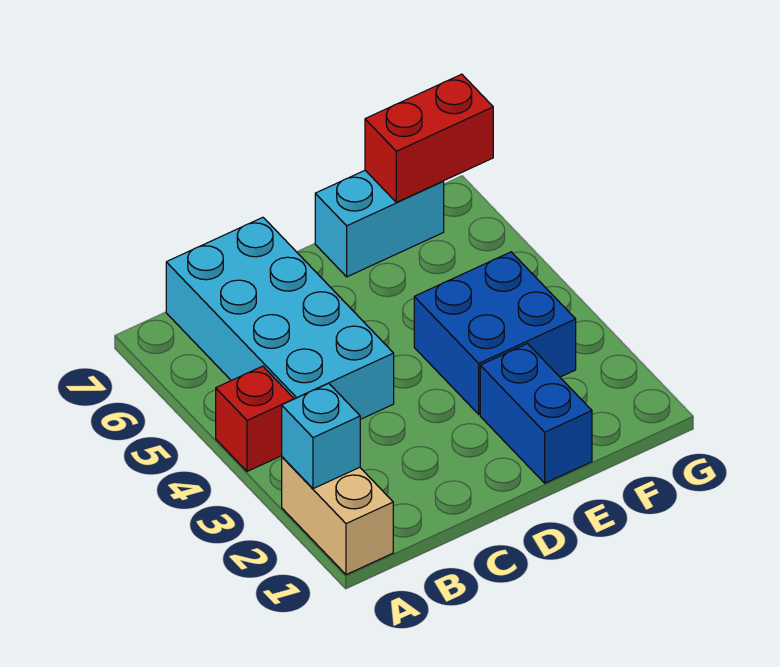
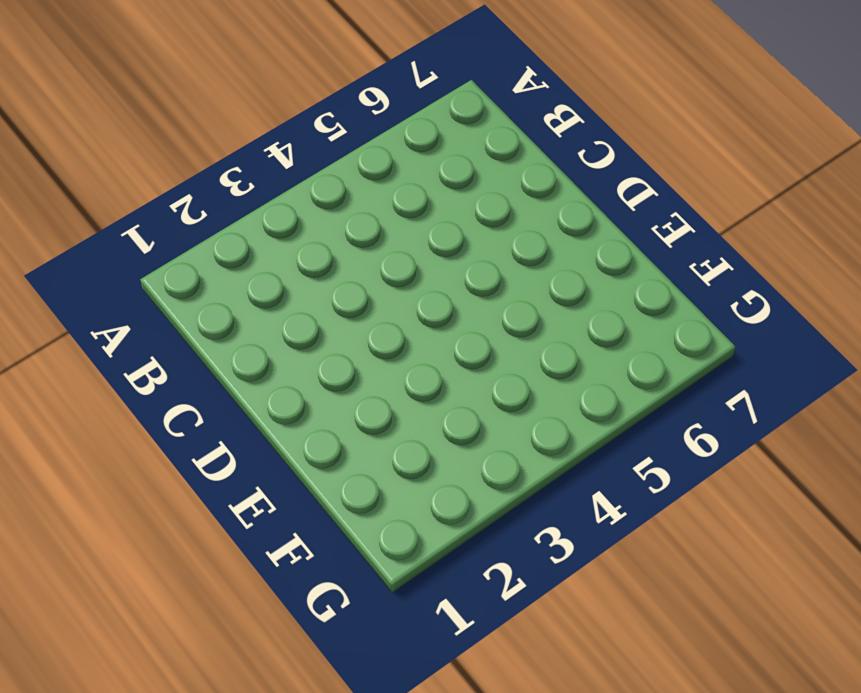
none -> tan 1x2 brick [282,457,393,575]
none -> red 1x1 brick [216,366,294,471]

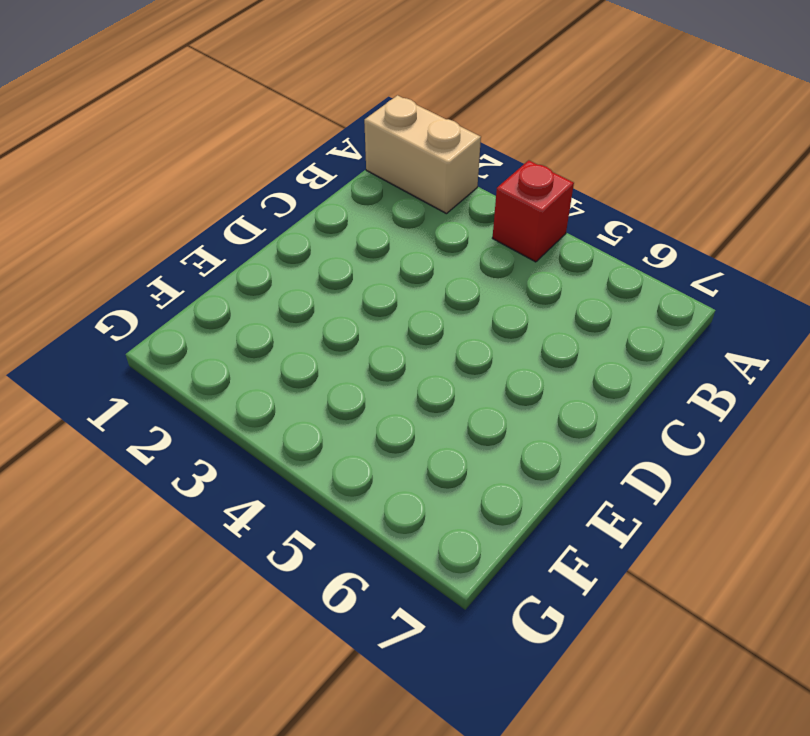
none -> cyan 2x4 brick [166,217,394,419]
none -> blue 1x2 brick [480,344,592,483]

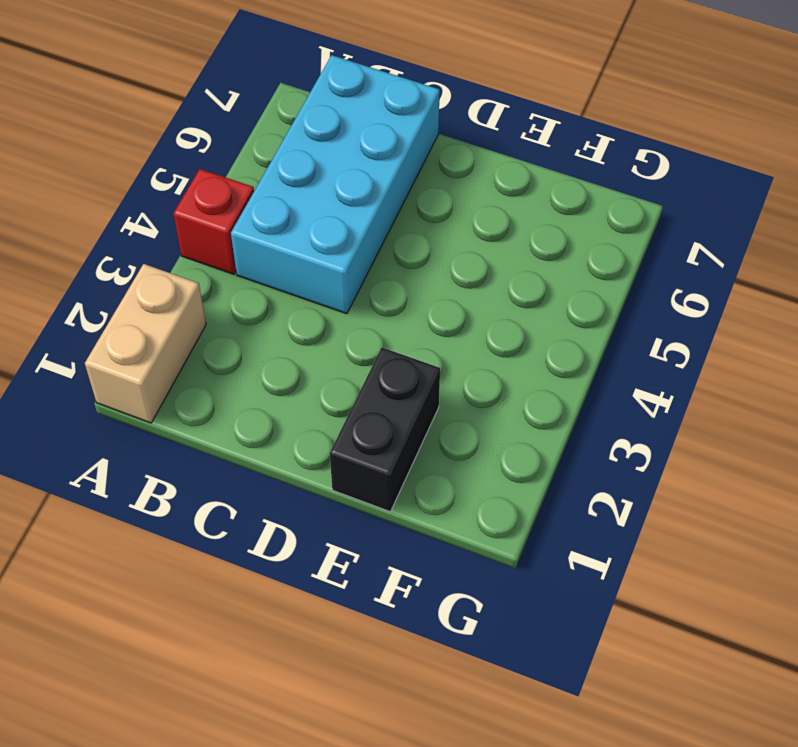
black 1x2 brick [330,348,440,512] -> blue 1x2 brick [480,344,592,483]
none -> blue 2x2 brick [414,252,576,414]
none -> cyan 1x2 brick [315,170,444,277]

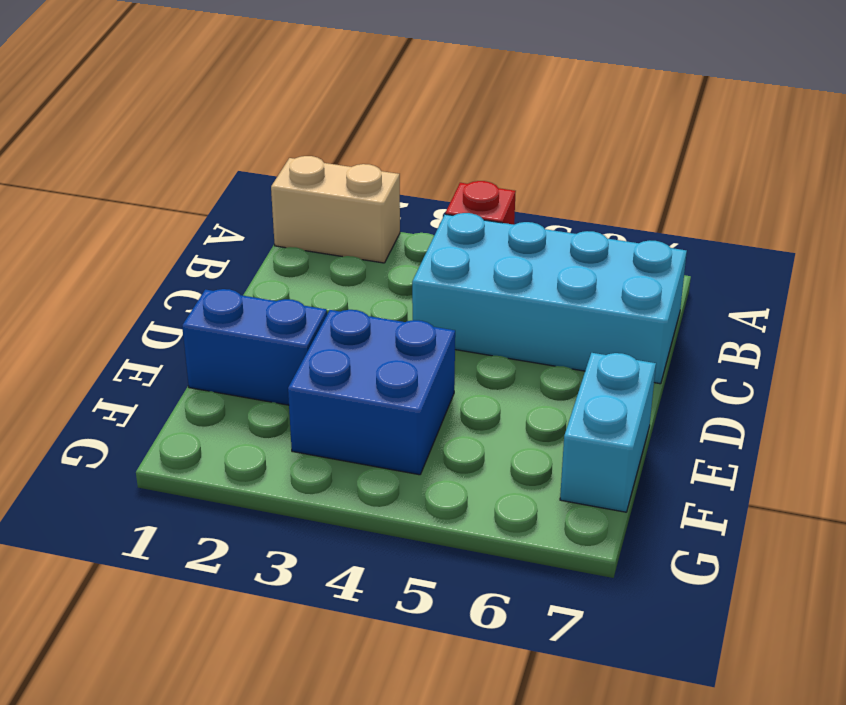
none -> cyan 1x1 brick [282,383,360,489]
none -> red 1x2 brick [365,74,493,202]

